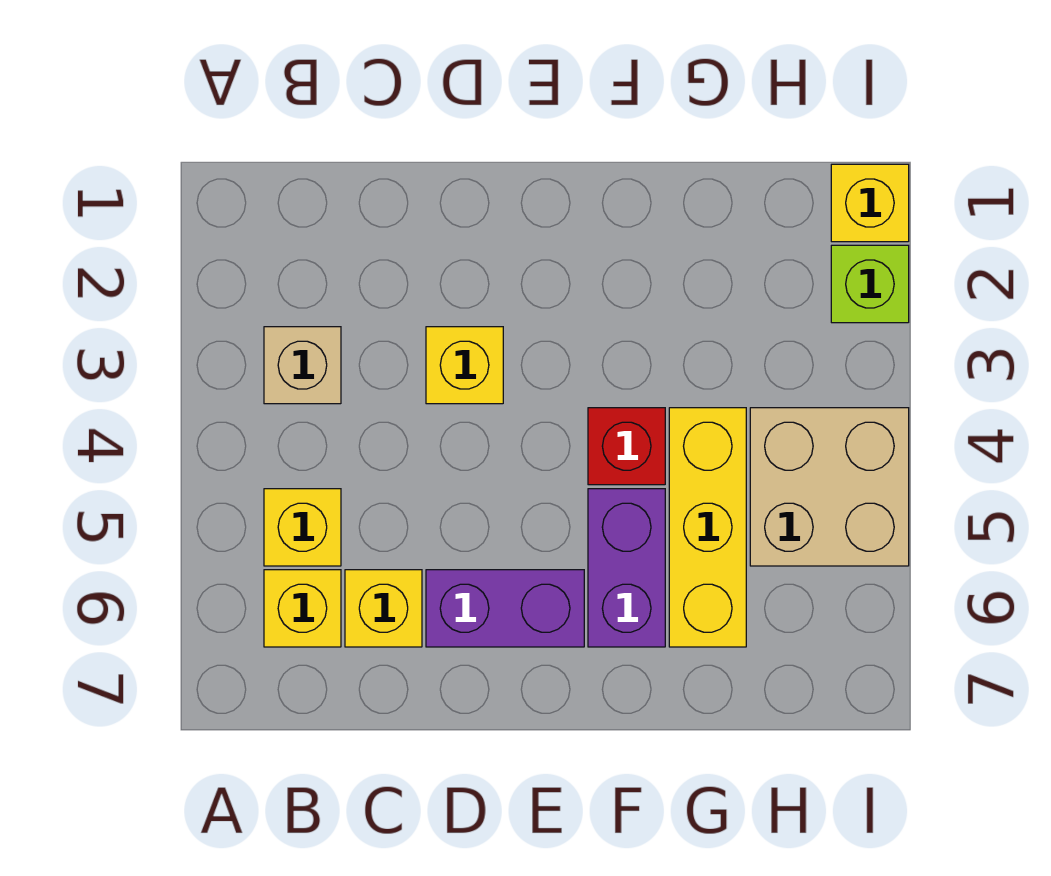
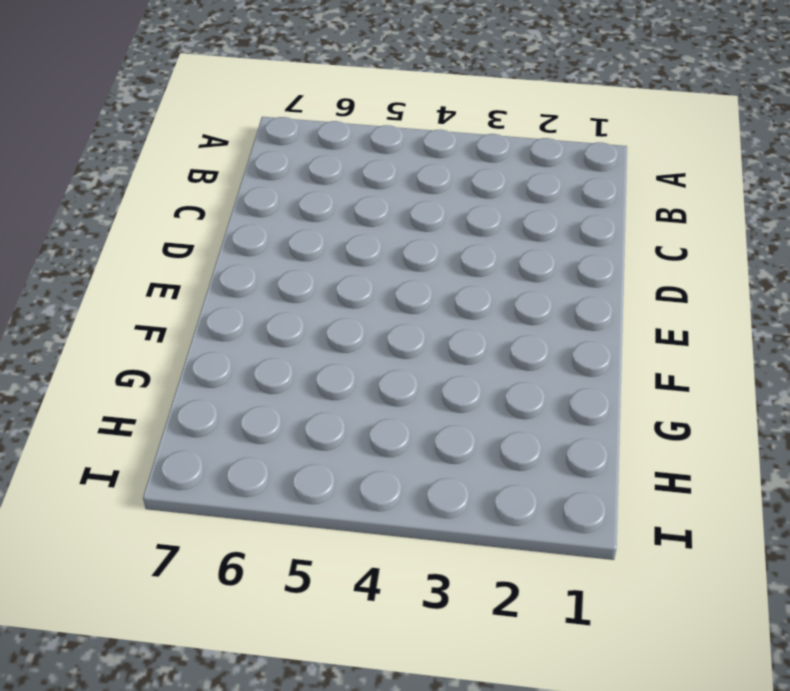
none -> tan 1x1 brick [264,327,341,404]
none -> yellow 1x1 brick [264,489,341,566]
none -> yellow 1x1 brick [264,570,341,647]

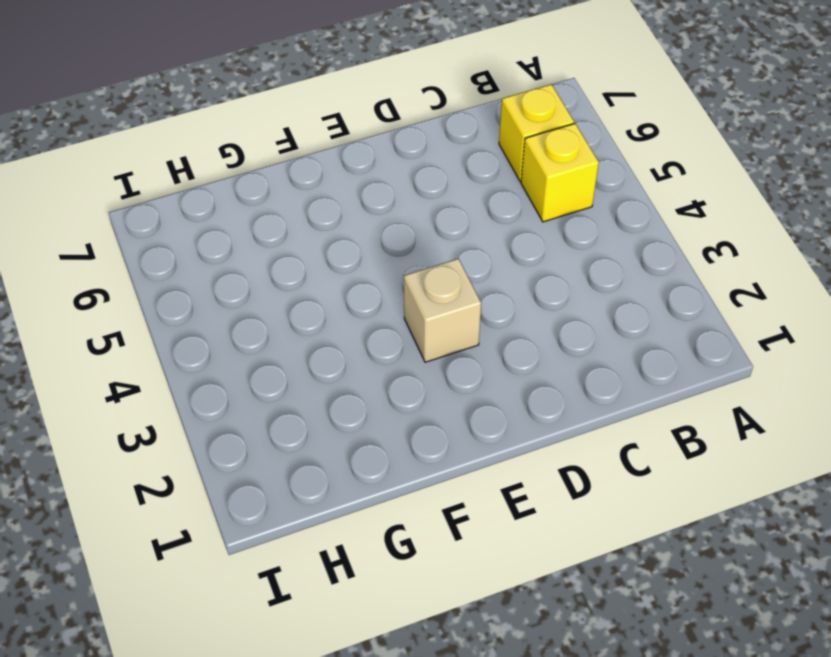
tan 1x1 brick [404,259,481,362] -> tan 1x1 brick moved to [264,327,341,404]
none -> yellow 1x1 brick [345,570,422,647]
none -> yellow 1x1 brick [426,327,503,404]
none -> purple 1x2 brick [426,570,584,647]

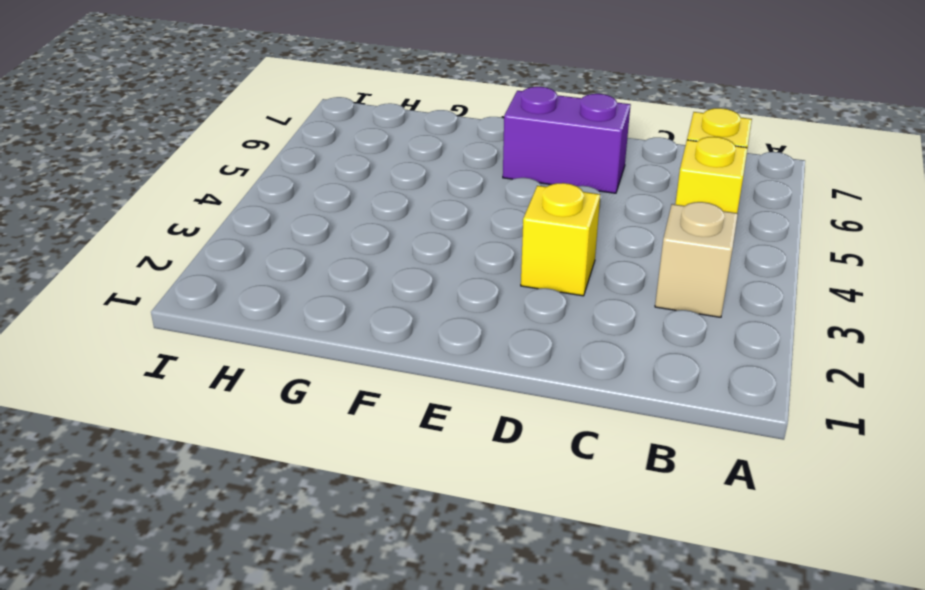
none -> yellow 1x1 brick [345,570,422,647]
none -> red 1x1 brick [588,408,665,485]
none -> purple 1x2 brick [588,489,665,647]

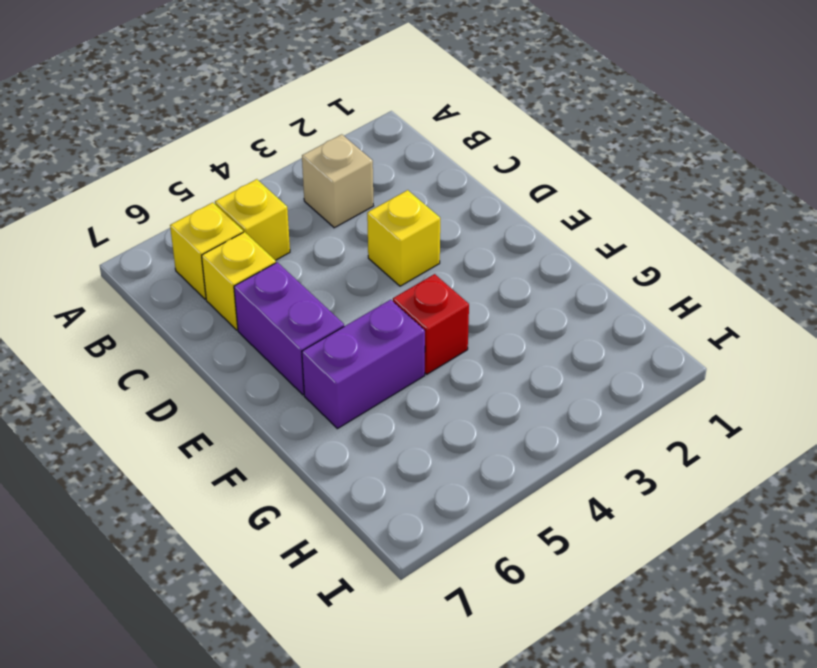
none -> yellow 1x3 brick [669,408,746,647]
none -> tan 2x2 brick [750,408,909,566]
none -> yellow 1x1 brick [831,164,909,242]

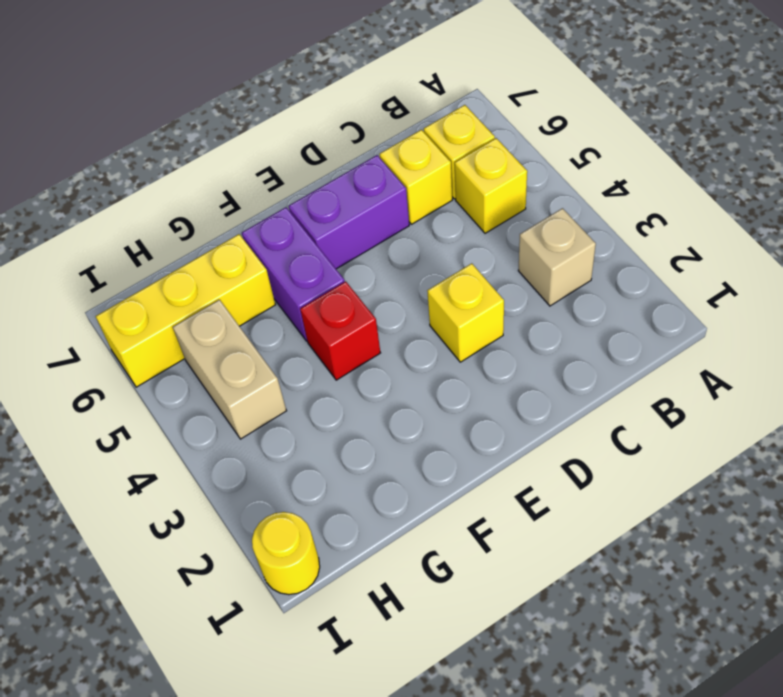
yellow 1x3 brick [96,234,276,387] -> yellow 1x3 brick turned to [669,408,746,647]
tan 1x2 brick [173,300,286,439] -> tan 2x2 brick [750,408,909,566]
yellow 1x1 round brick [252,512,320,595] -> yellow 1x1 brick [831,164,909,242]
none -> lime 1x1 brick [831,245,909,323]

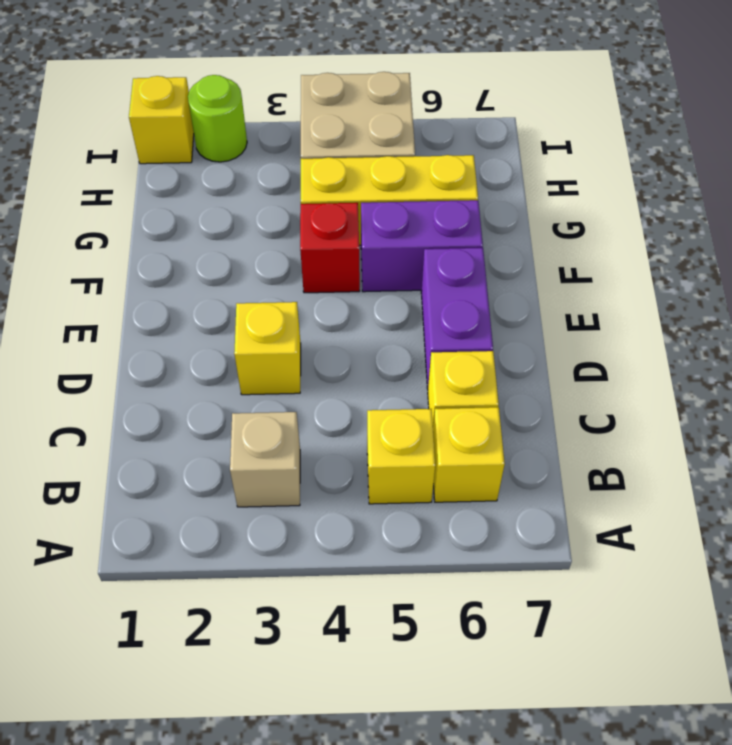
lime 1x1 round brick [188,75,247,162] -> lime 1x1 brick [831,245,909,323]

